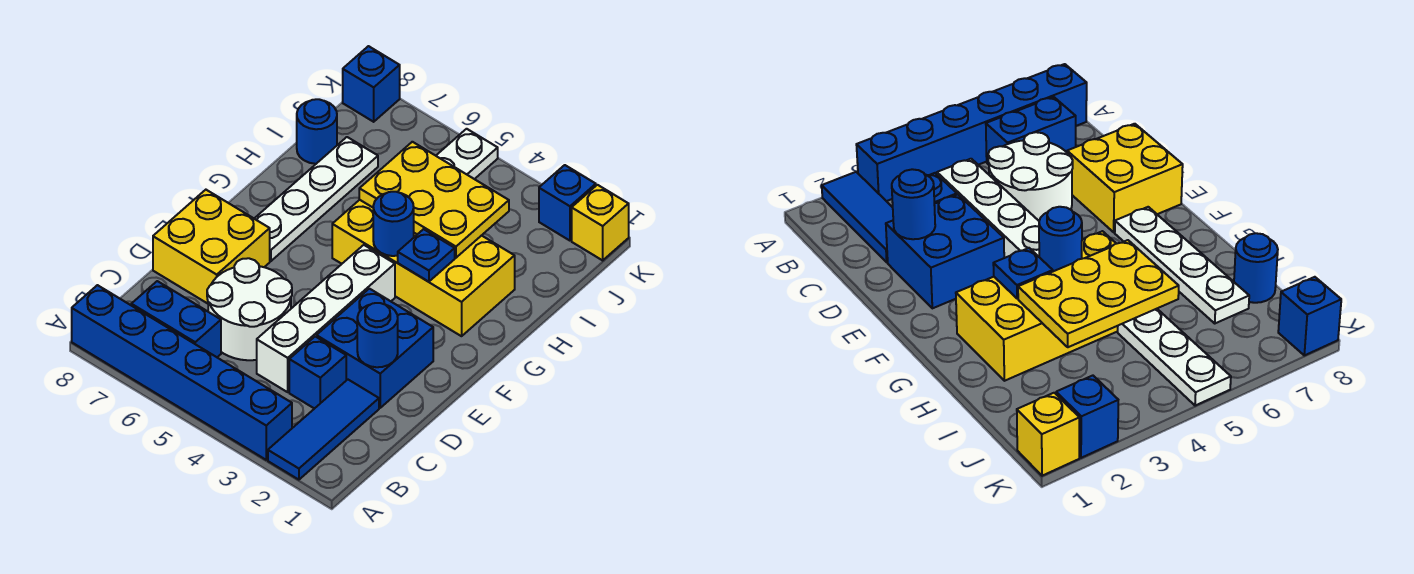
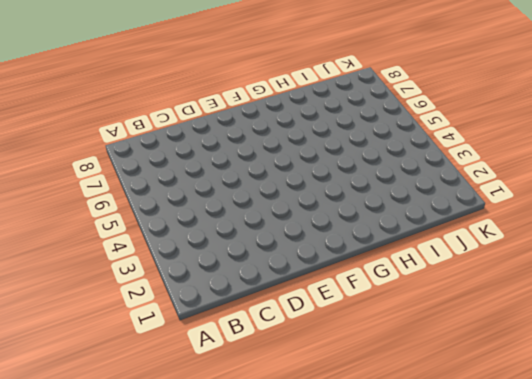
none -> blue 1x3 tile [268,380,379,480]
none -> blue 1x6 brick [72,285,292,460]
none -> blue 1x2 brick [131,281,221,357]

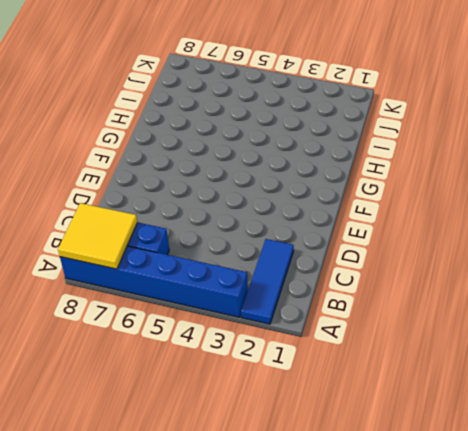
yellow 2x2 tile [58,203,137,269] -> none
none -> blue 1x1 brick [289,336,346,409]
none -> white 1x4 brick [257,245,395,392]
none -> white 2x2 round brick [207,258,292,360]

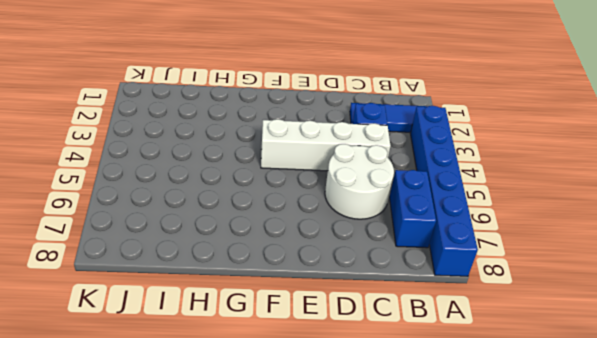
none -> blue 2x2 brick [316,289,433,408]
none -> yellow 2x2 brick [153,190,270,304]
none -> white 1x4 plate [254,137,378,261]

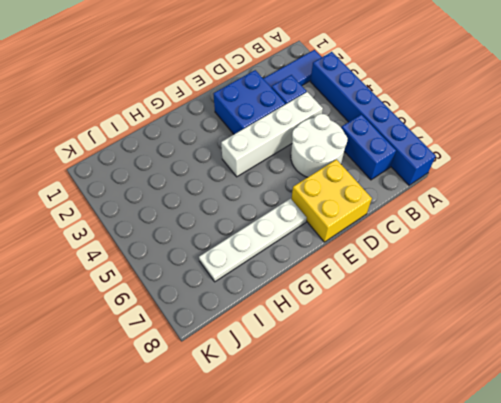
none -> yellow 2x4 brick [332,200,515,336]
none -> white 1x3 plate [436,129,498,179]
none -> blue 1x1 round brick [297,99,337,164]

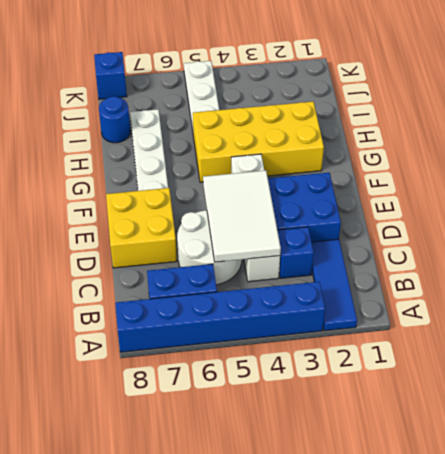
white 2x3 tile [203,170,281,262] -> none
none -> yellow 1x1 brick [572,185,629,260]
none -> blue 1x1 brick [539,165,596,241]
none -> blue 1x1 round brick [357,303,398,367]

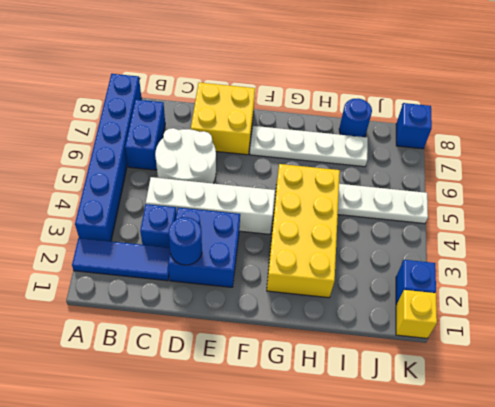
none -> blue 1x1 plate [398,229,455,282]
none -> blue 1x1 round brick [373,192,414,256]
none -> yellow 2x3 plate [359,142,509,258]

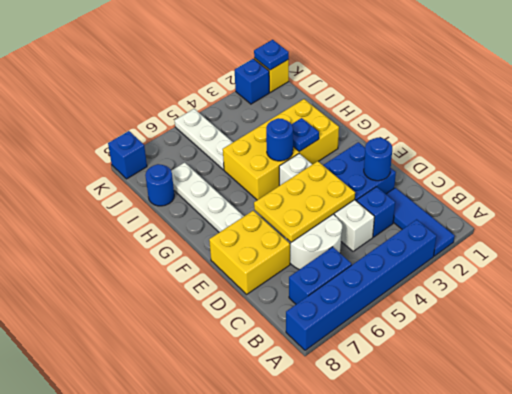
yellow 2x3 plate [254,161,355,242] -> yellow 2x3 plate moved to [359,142,509,258]
blue 1x1 plate [254,40,289,70] -> none

